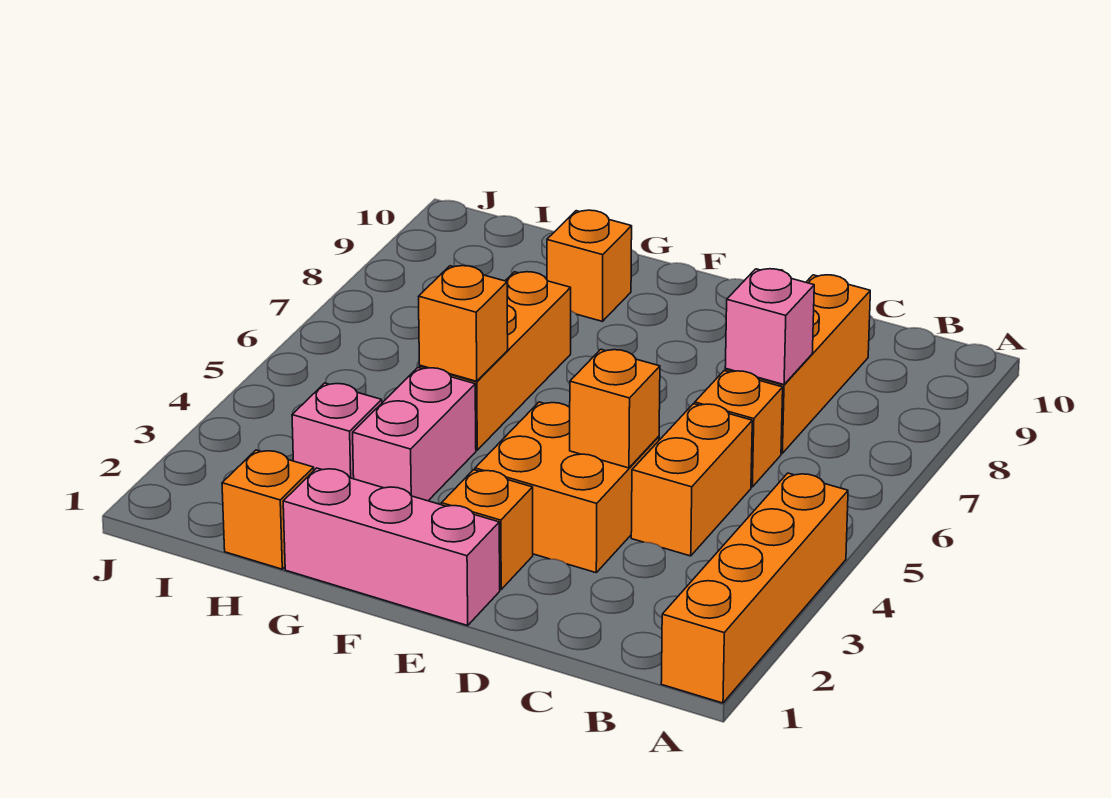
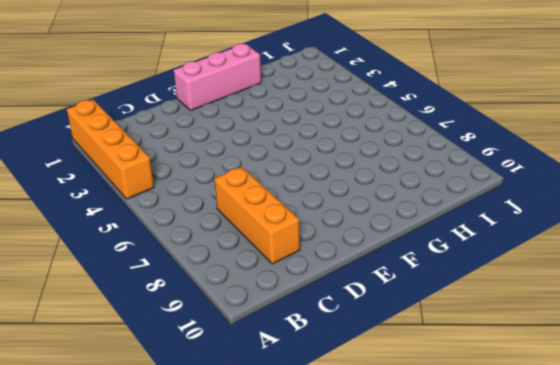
none -> orange 1x2 brick [631,404,752,556]
none -> orange 1x1 brick [695,371,783,487]
none -> orange 2x2 brick [475,402,659,573]

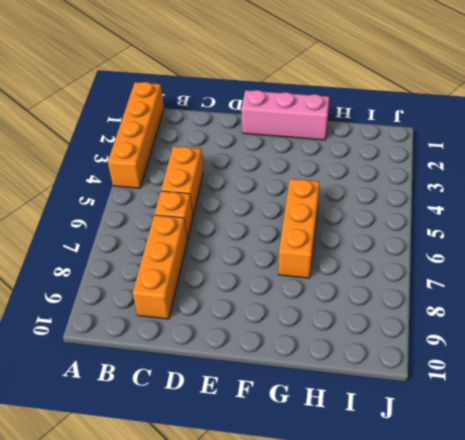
none -> orange 2x2 brick [475,402,659,573]
none -> orange 1x1 brick [441,470,533,589]
none -> pink 1x2 brick [353,368,476,501]

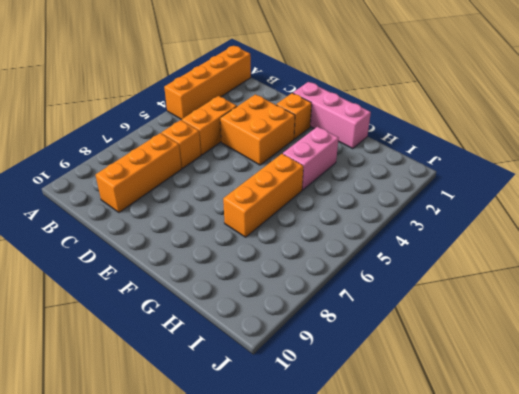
none -> orange 1x1 brick [547,210,632,321]
none -> orange 1x1 brick [222,450,314,569]
none -> pink 1x1 brick [292,383,382,479]

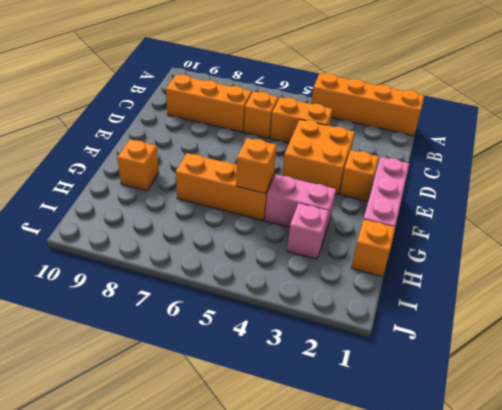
none -> pink 1x1 brick [725,269,814,385]
none -> orange 1x1 brick [570,349,660,468]

